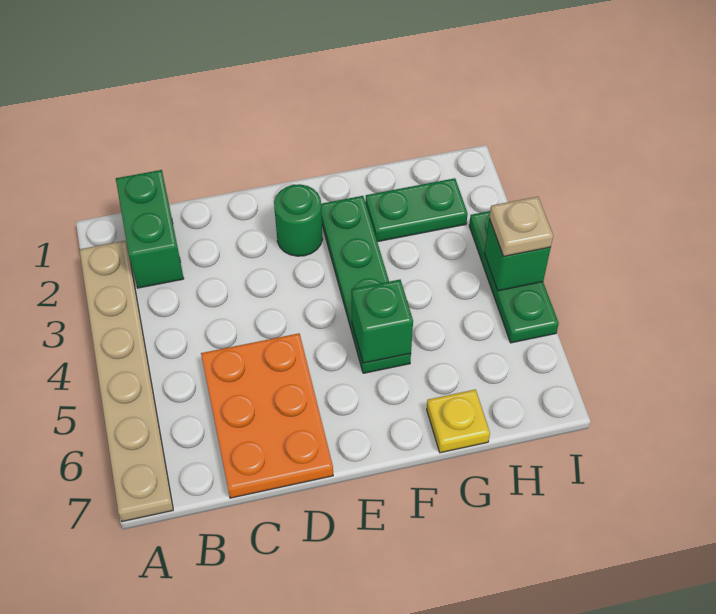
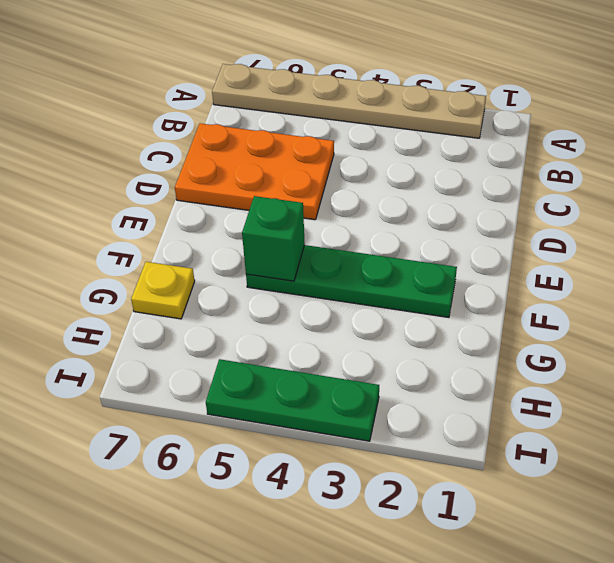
none -> green 1x2 brick [116,170,184,288]
none -> green 1x1 round brick [274,184,323,256]

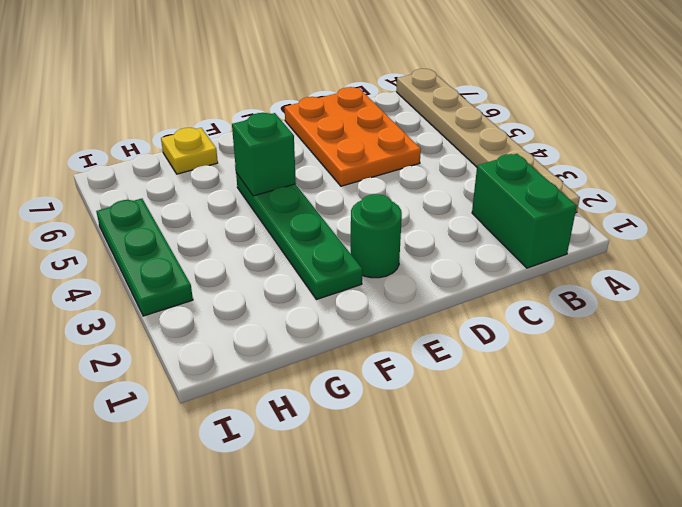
none -> green 1x2 plate [365,178,468,242]
none -> green 1x1 brick [484,219,551,291]

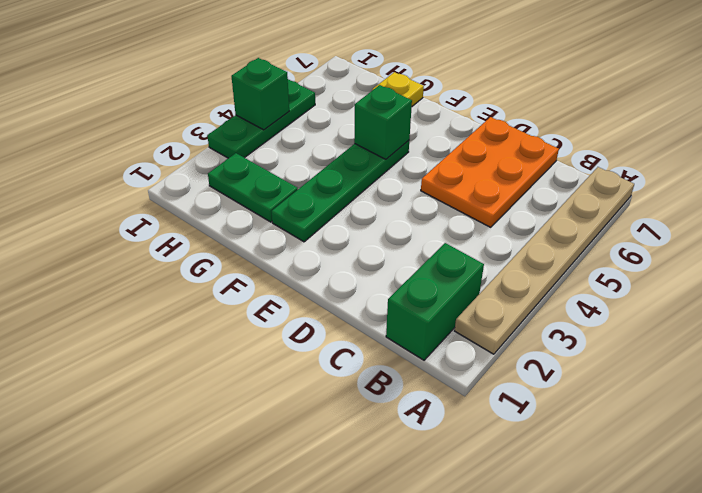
none -> green 1x1 round brick [274,184,323,256]
none -> tan 1x1 plate [489,197,553,256]

